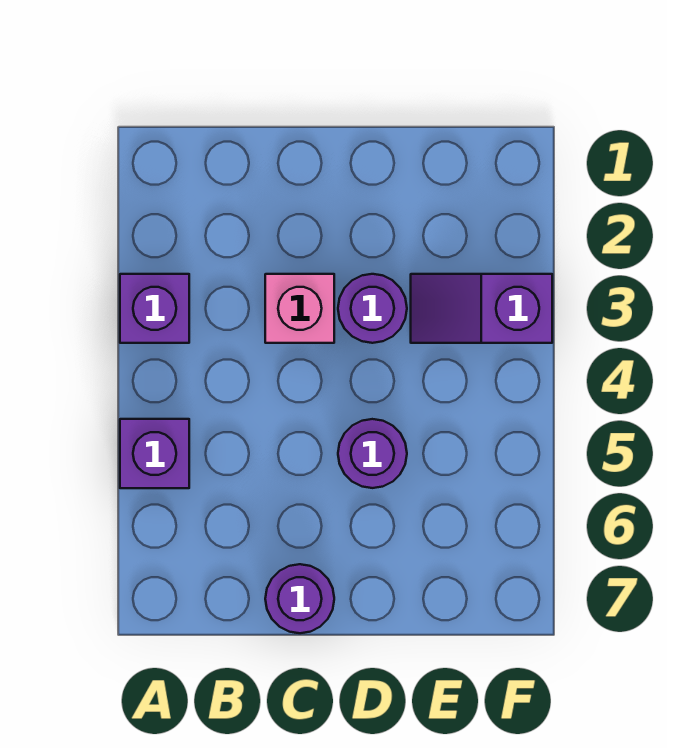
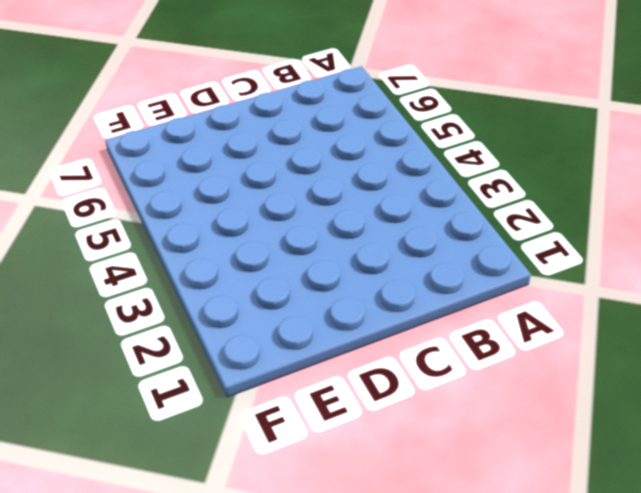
none -> purple 1x1 brick [120,274,189,343]
none -> purple 1x1 brick [120,419,189,488]

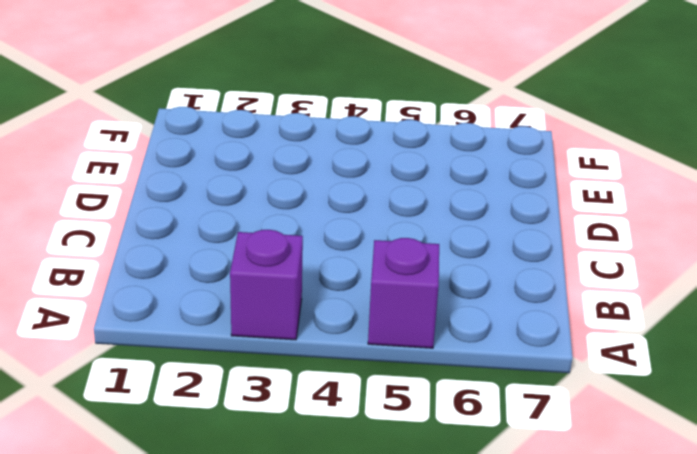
none -> pink 1x1 brick [265,274,334,343]
none -> purple 1x1 round brick [265,564,334,633]

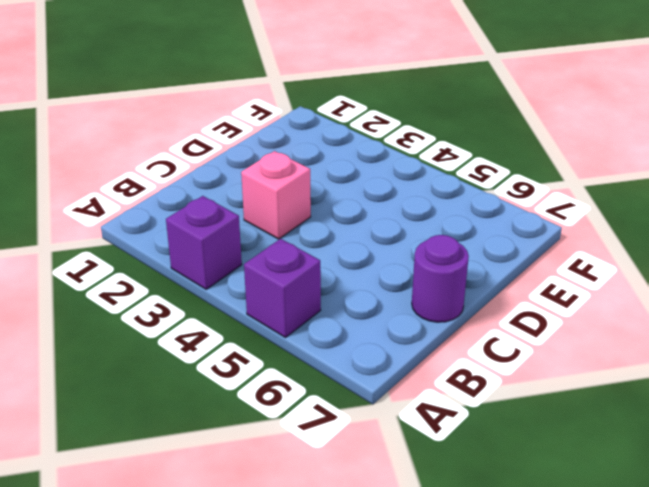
none -> purple 1x1 round brick [338,274,407,343]
none -> purple 1x1 round brick [338,419,407,488]

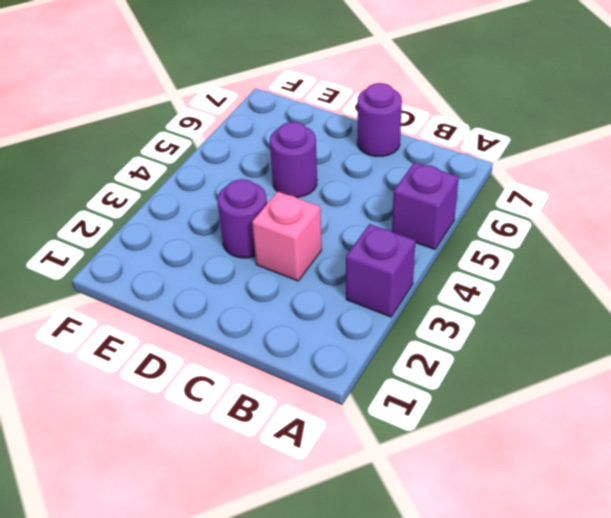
none -> purple 1x2 slope [411,274,552,343]

